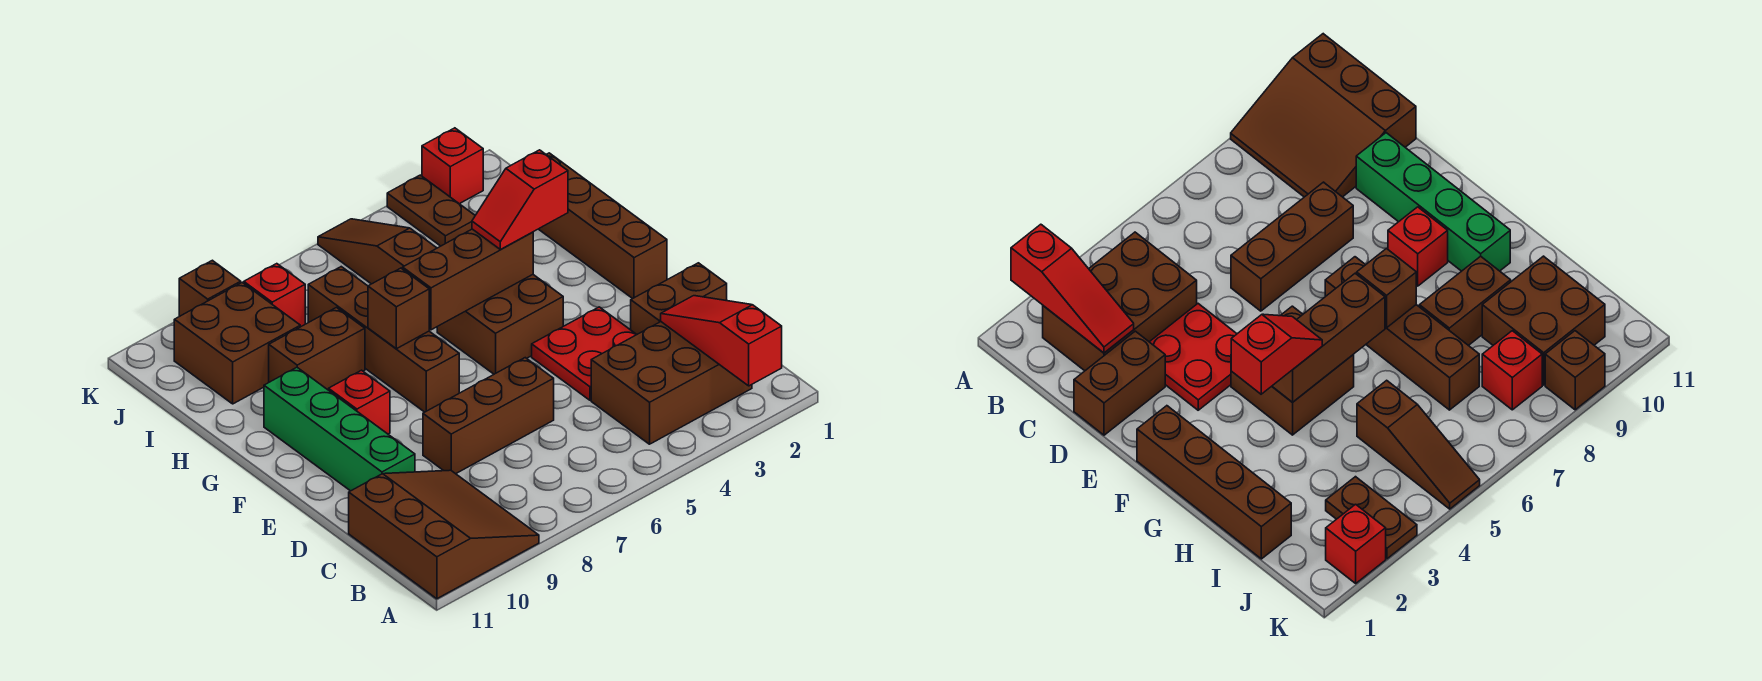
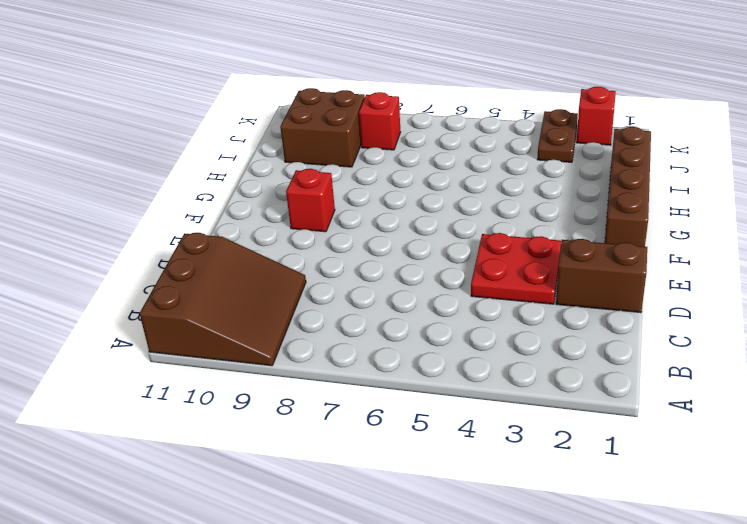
none -> brown 2x3 brick [591,322,752,444]
none -> brown 1x3 brick [423,358,554,474]
none -> green 1x4 brick [264,367,415,491]

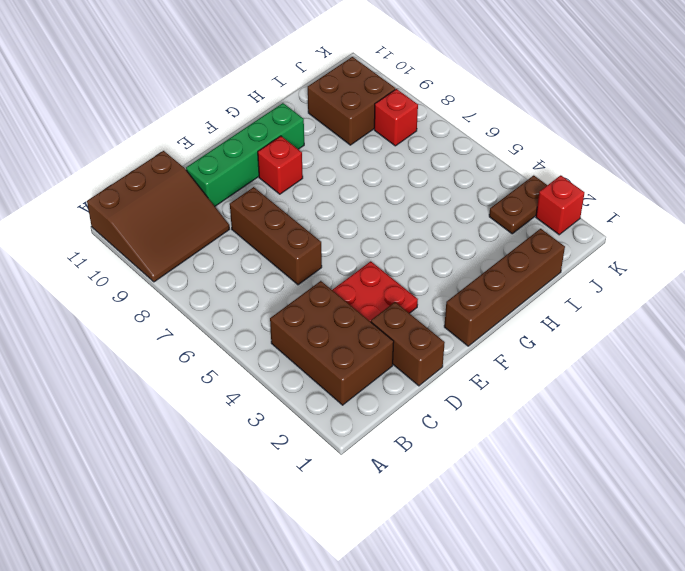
none -> brown 2x2 brick [437,275,563,374]
none -> brown 1x4 brick [308,267,459,412]
none -> brown 1x2 brick [269,308,365,390]

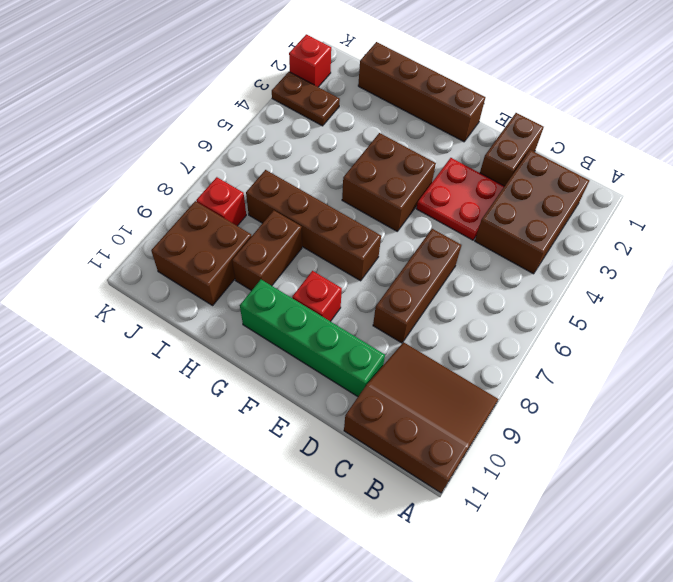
none -> brown 1x3 slope [318,219,437,284]
none -> brown 1x1 brick [179,260,241,316]
none -> red 1x3 slope [661,296,782,386]

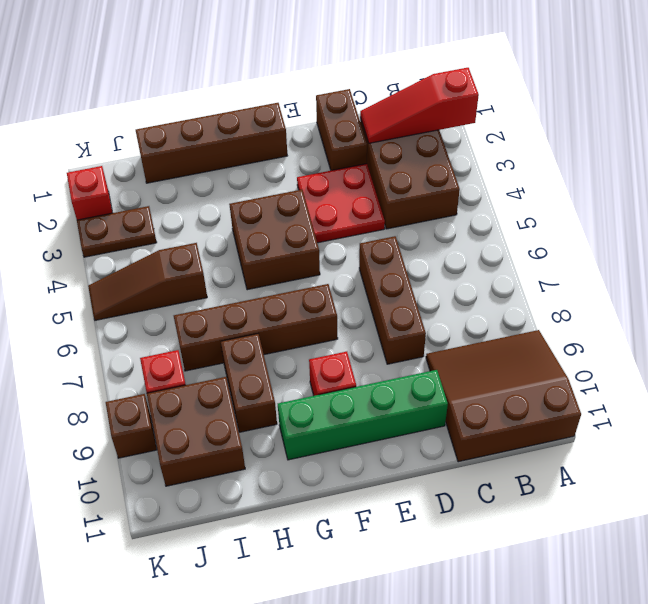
none -> brown 1x3 brick [403,229,533,330]
none -> brown 1x1 brick [368,268,429,349]
none -> red 1x2 slope [472,150,568,249]

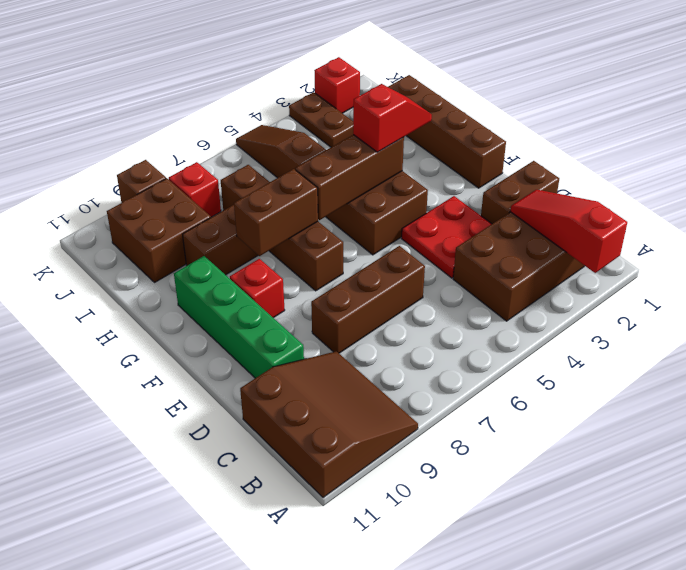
red 1x2 slope [353,84,432,152] -> red 1x2 slope turned to [472,150,568,249]
brown 1x2 brick [234,169,318,256] -> brown 1x1 brick [368,268,429,349]

